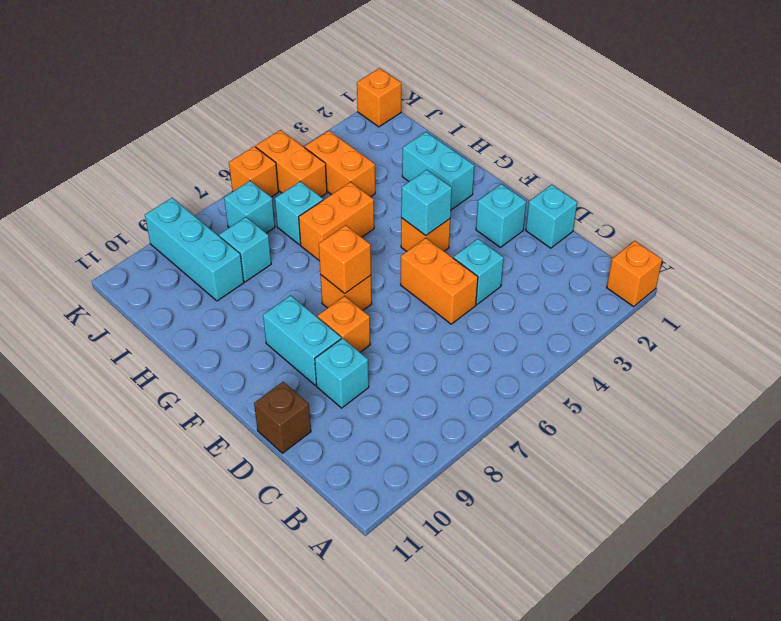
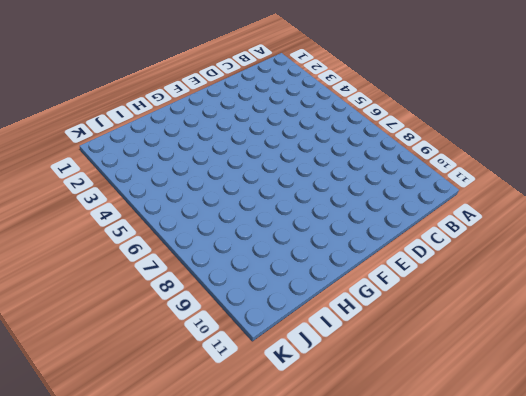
none -> orange 1x1 brick [607,241,662,307]
none -> cyan 1x1 brick [526,185,577,248]
none -> cyan 1x1 brick [453,239,504,304]

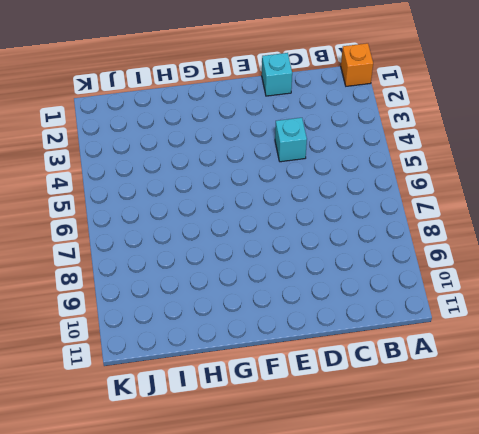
none -> orange 1x2 brick [401,238,478,324]
none -> cyan 1x1 brick [315,338,369,408]
none -> brown 1x1 brick [254,382,311,453]

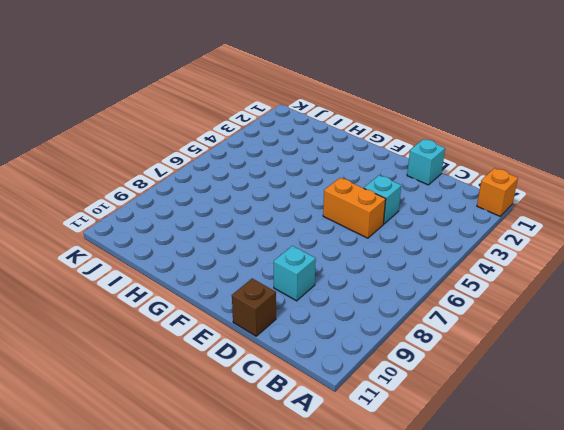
none -> cyan 1x1 brick [476,184,526,247]
none -> orange 1x1 brick [318,296,370,352]
none -> cyan 1x2 brick [263,295,341,385]

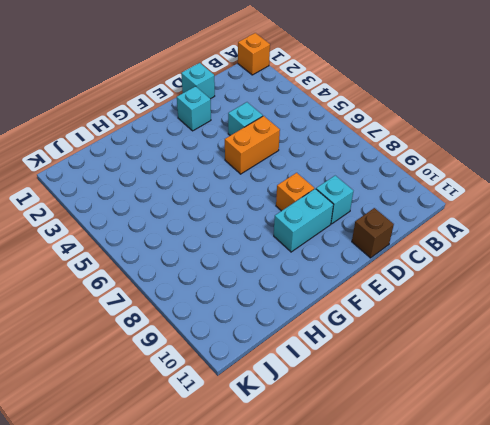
none -> orange 1x1 brick [401,218,450,251]
none -> orange 1x1 brick [320,275,372,310]
none -> cyan 1x2 brick [402,132,474,210]

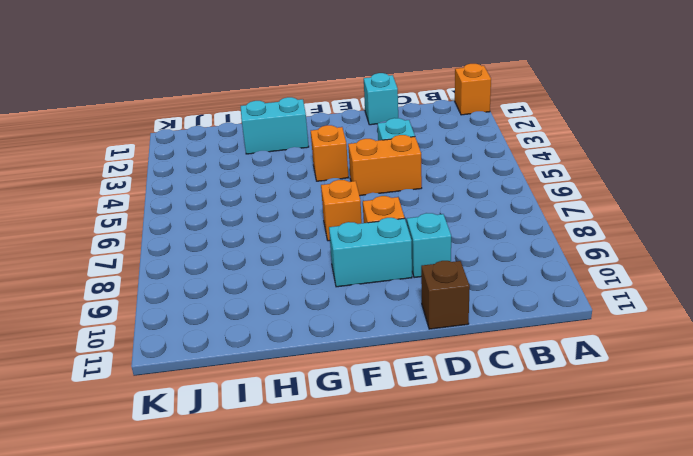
none -> cyan 1x1 brick [476,184,526,247]
none -> orange 1x2 brick [299,182,374,261]
none -> orange 1x2 brick [304,131,375,197]

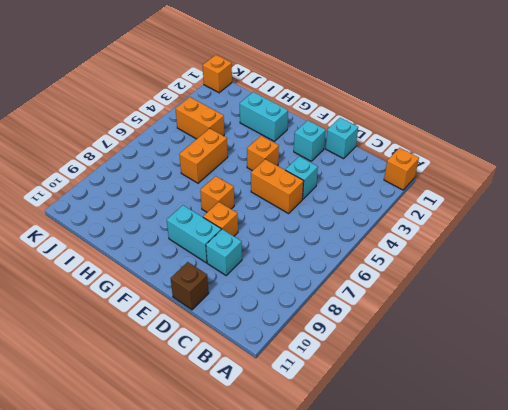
none -> cyan 1x1 brick [275,181,323,245]
none -> cyan 1x1 brick [219,217,271,282]
none -> cyan 1x3 brick [145,198,244,301]

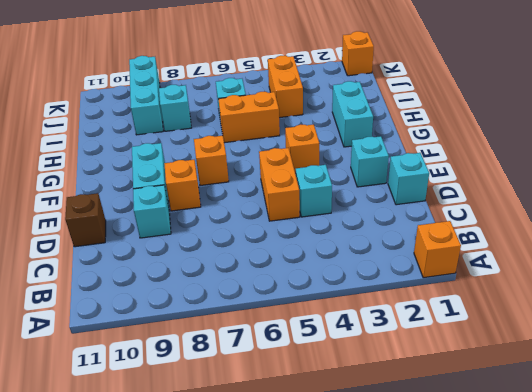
none -> orange 1x2 brick [256,130,327,197]
none -> cyan 1x1 brick [224,181,275,233]
none -> orange 1x1 brick [229,146,278,197]

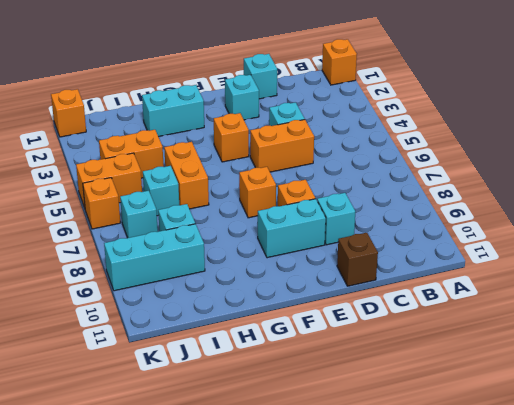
none -> cyan 1x1 brick [401,170,452,236]
none -> orange 1x1 brick [319,225,371,294]

